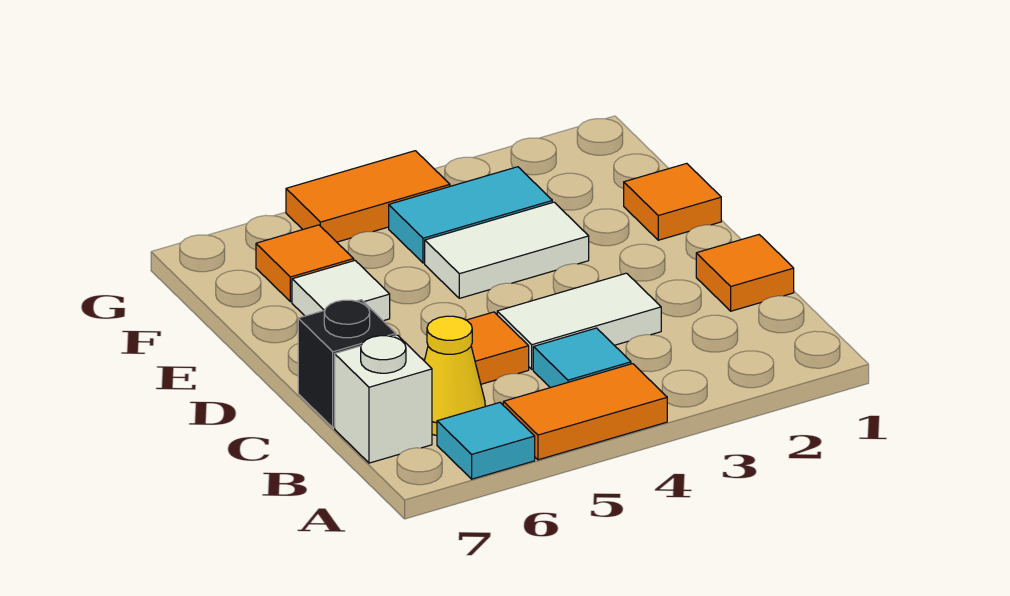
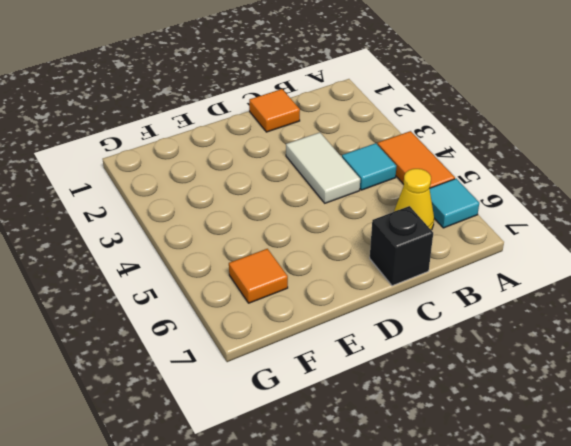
none -> white 1x1 brick [335,335,432,463]
none -> orange 1x1 tile [467,312,529,384]
none -> orange 1x1 tile [624,163,721,240]

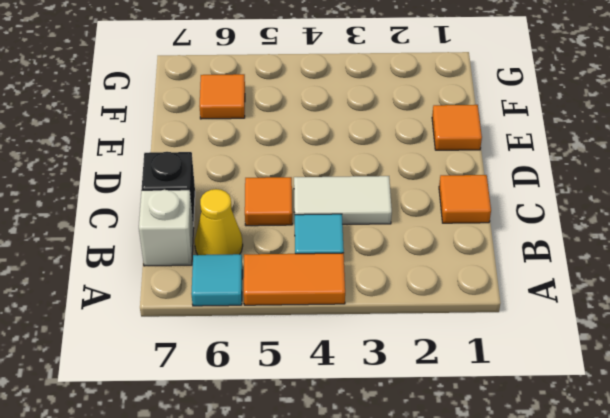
none -> white 1x2 tile [425,202,589,298]
none -> white 1x1 tile [292,261,390,321]
none -> cyan 1x2 tile [389,167,552,263]

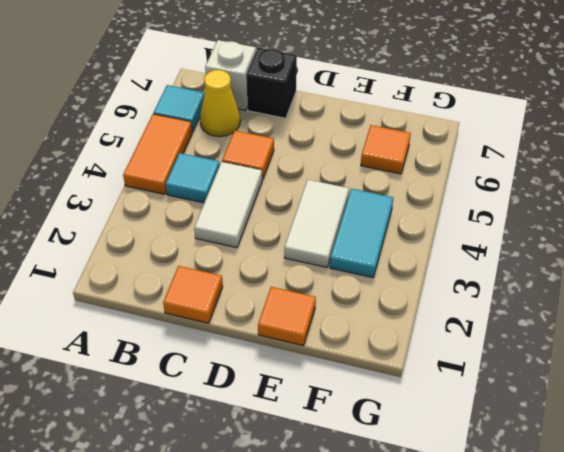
none -> white 1x1 tile [292,261,390,321]
none -> orange 1x2 tile [286,151,450,242]

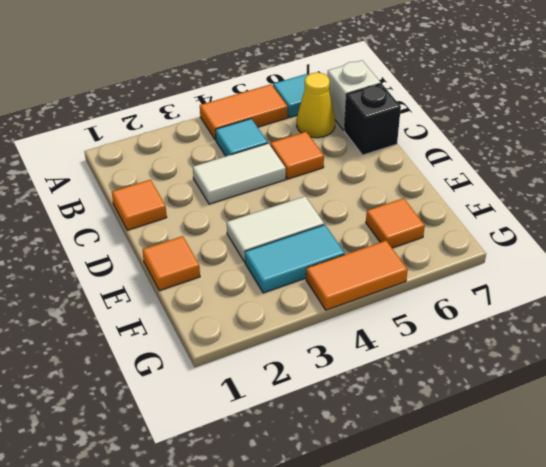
none -> white 1x1 tile [292,261,390,321]

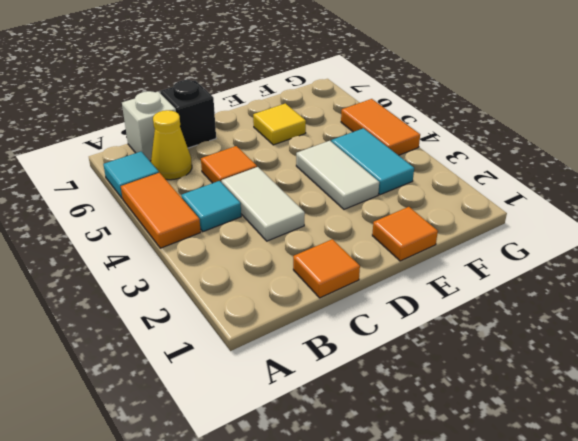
yellow 1x1 tile [253,103,306,145] -> white 1x1 tile [292,261,390,321]
none -> orange 1x1 tile [256,225,354,302]

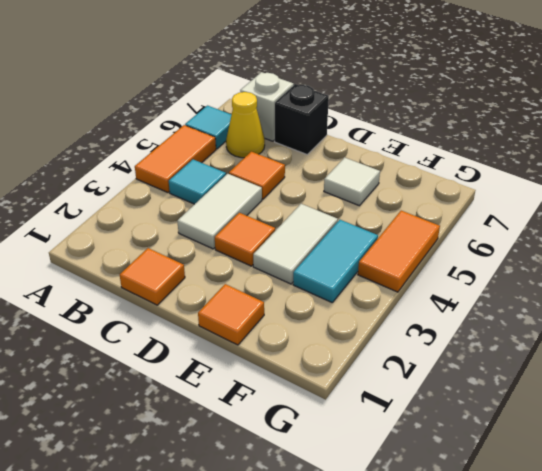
orange 1x1 tile [215,213,275,266] -> orange 1x1 tile moved to [256,225,354,302]

